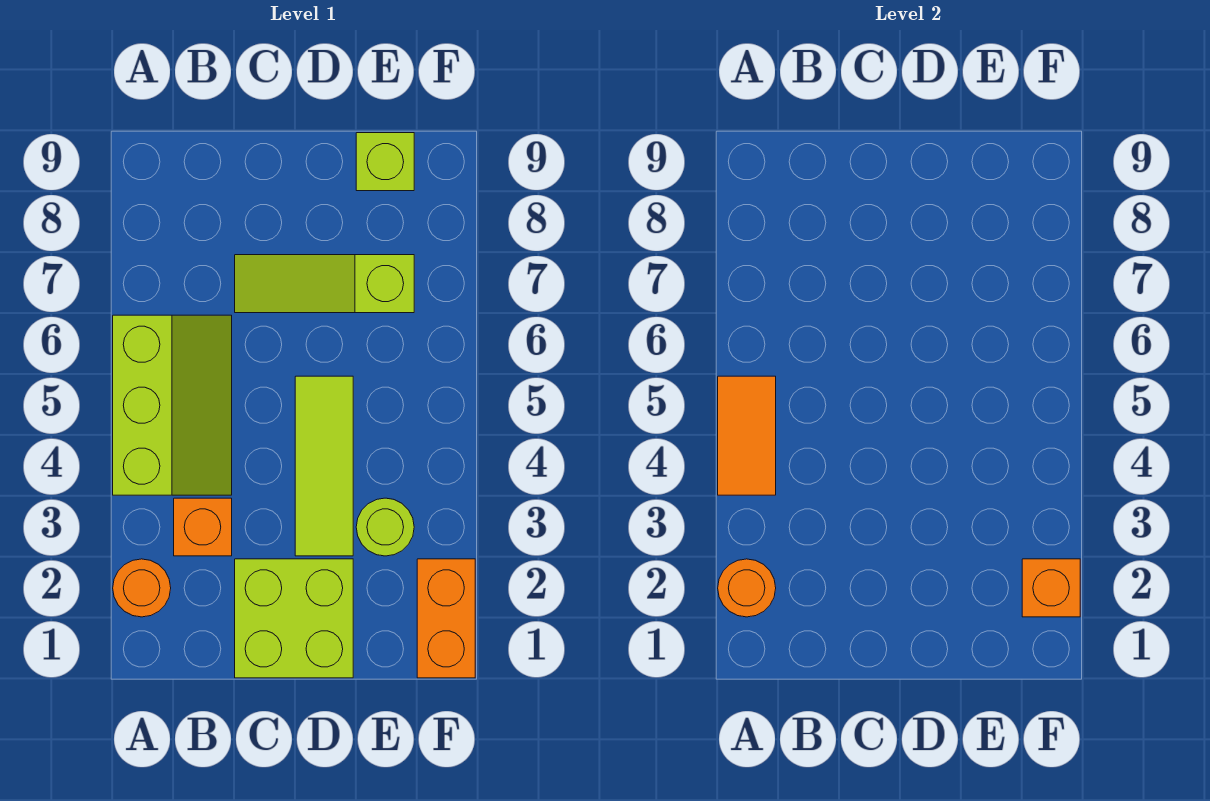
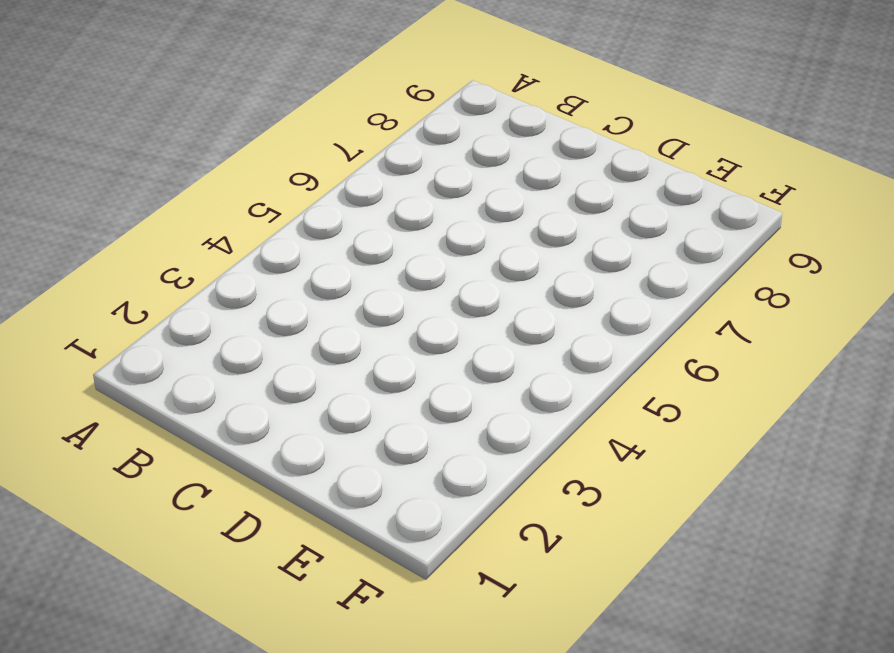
none -> orange 1x1 round brick [113,559,171,617]
none -> lime 2x3 slope [113,315,232,495]
none -> orange 1x1 brick [174,498,232,556]

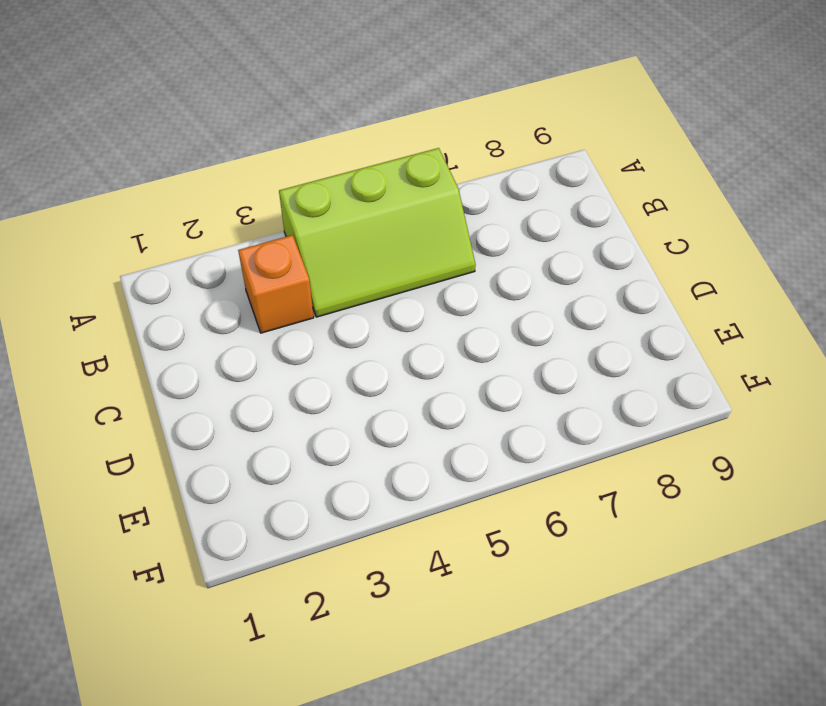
none -> orange 1x1 round brick [113,559,171,617]
none -> lime 2x2 brick [235,559,353,678]
none -> lime 1x3 slope [235,255,414,313]

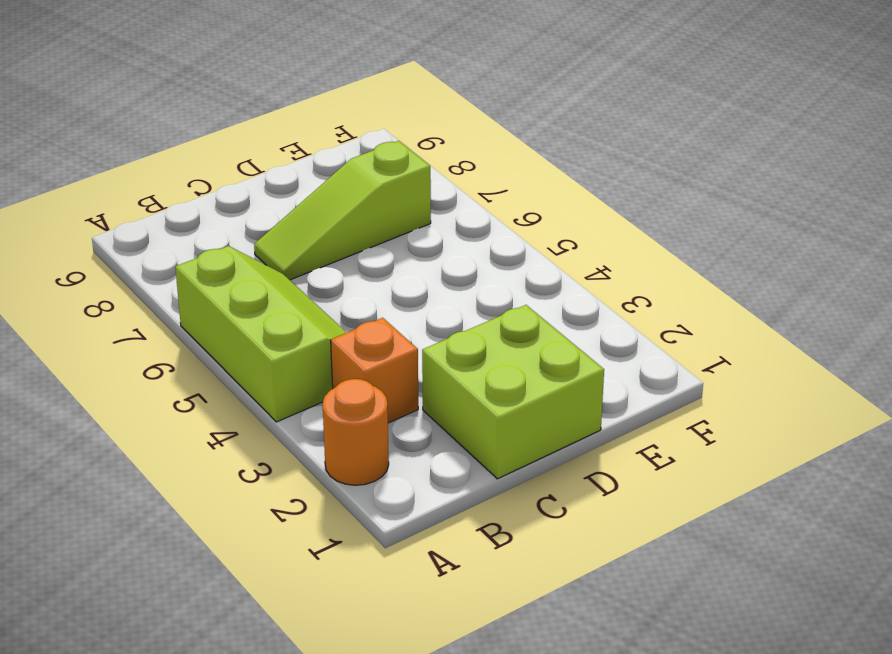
none -> lime 1x3 tile [295,376,353,556]
none -> lime 1x1 round brick [356,498,414,556]
none -> lime 1x1 brick [356,133,414,191]

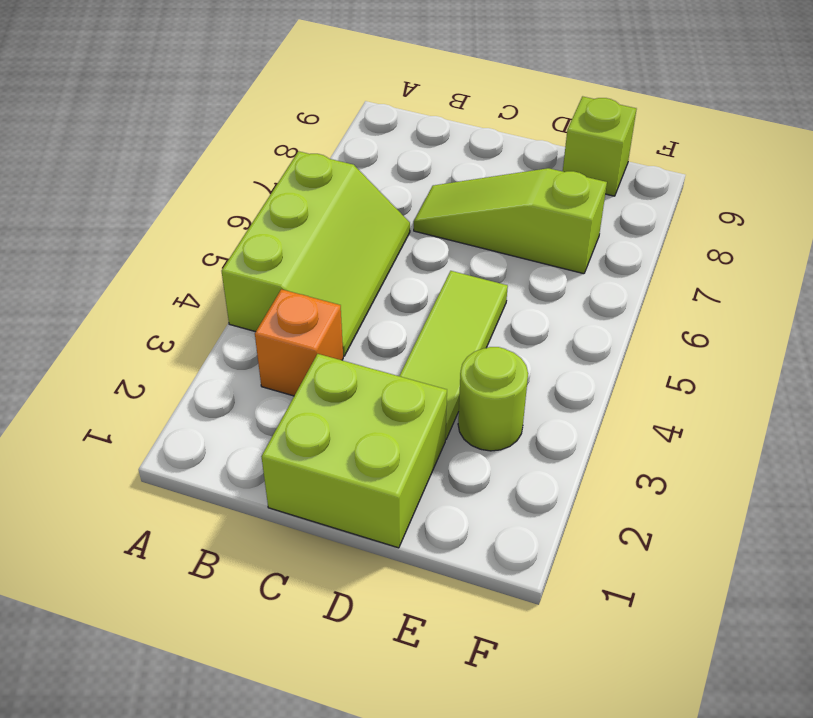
none -> orange 1x1 round brick [113,559,171,617]
none -> orange 1x2 brick [417,559,475,678]
none -> orange 1x1 round brick [718,559,776,617]

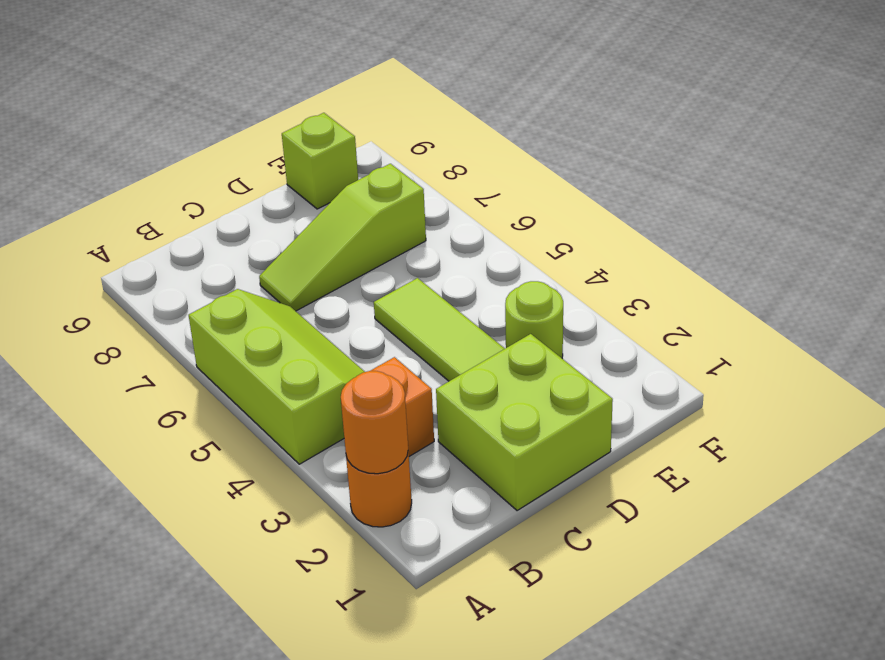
none -> orange 1x2 brick [417,559,475,678]
none -> orange 1x2 tile [718,376,776,495]
none -> orange 1x1 brick [1022,559,1080,617]

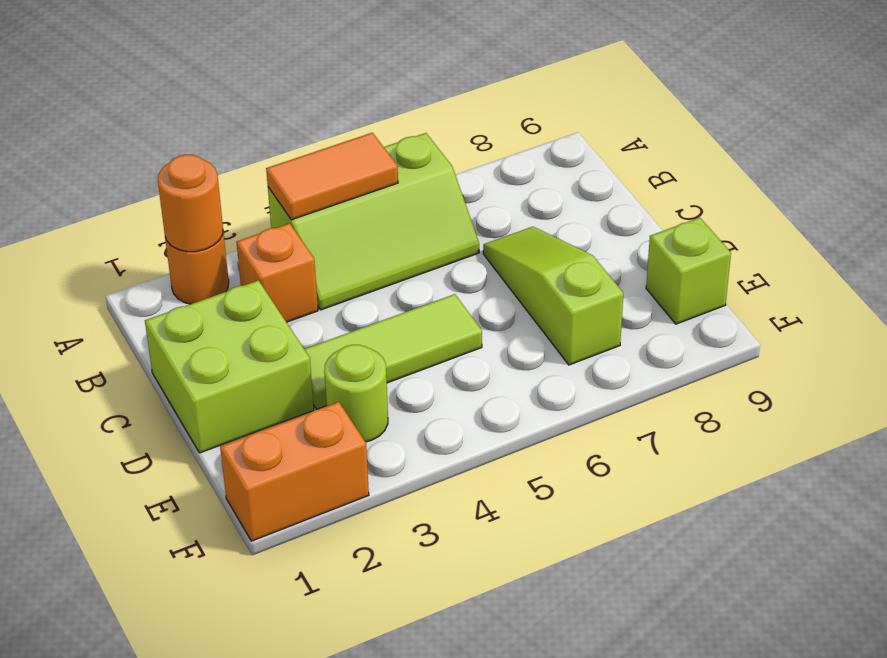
none -> orange 1x1 brick [1022,559,1080,617]

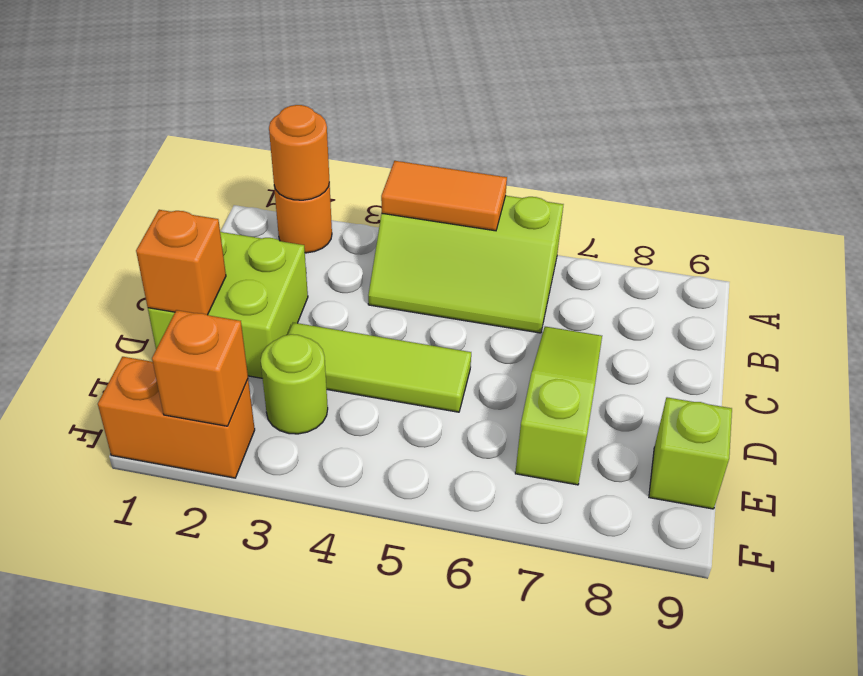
orange 1x1 brick [136,210,226,315] -> orange 1x1 brick moved to [174,498,232,556]

